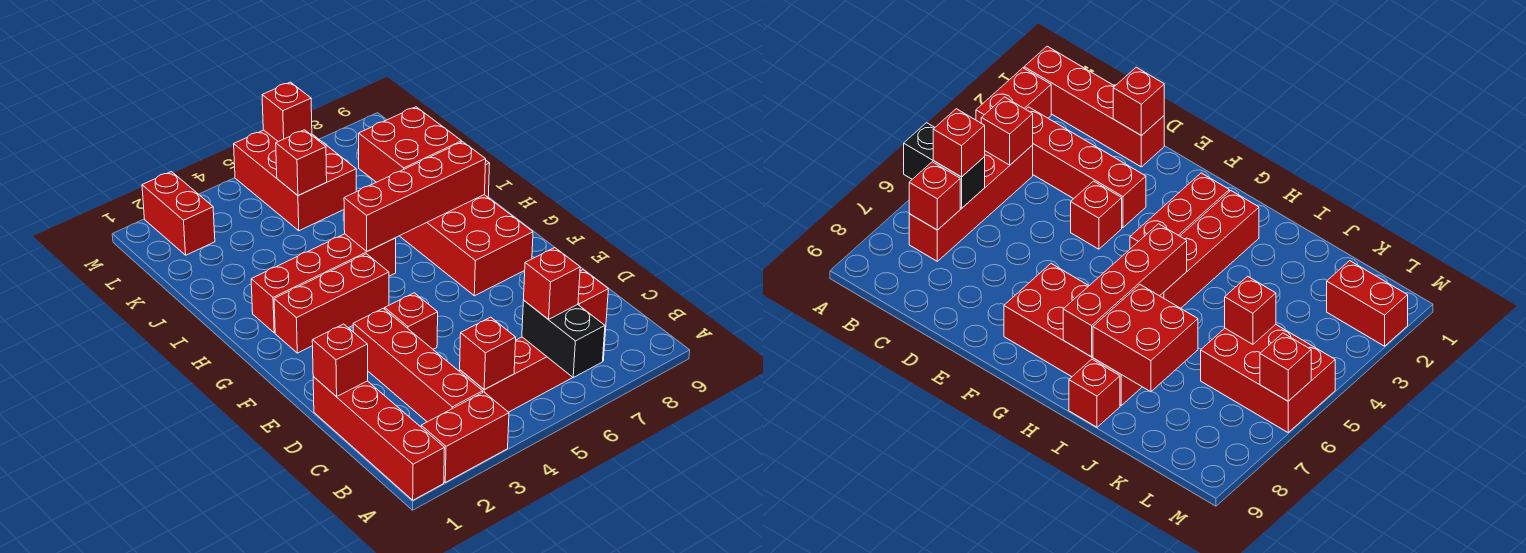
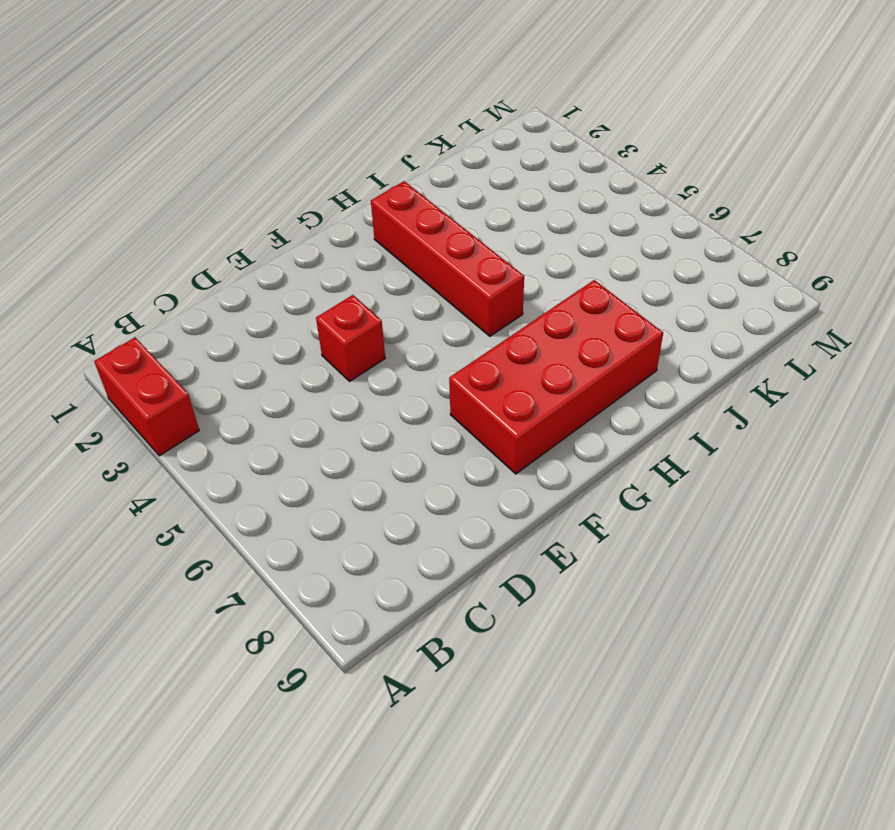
none -> red 1x4 brick [313,376,445,500]
none -> red 1x4 brick [353,308,483,422]
none -> red 1x4 brick [460,326,606,412]

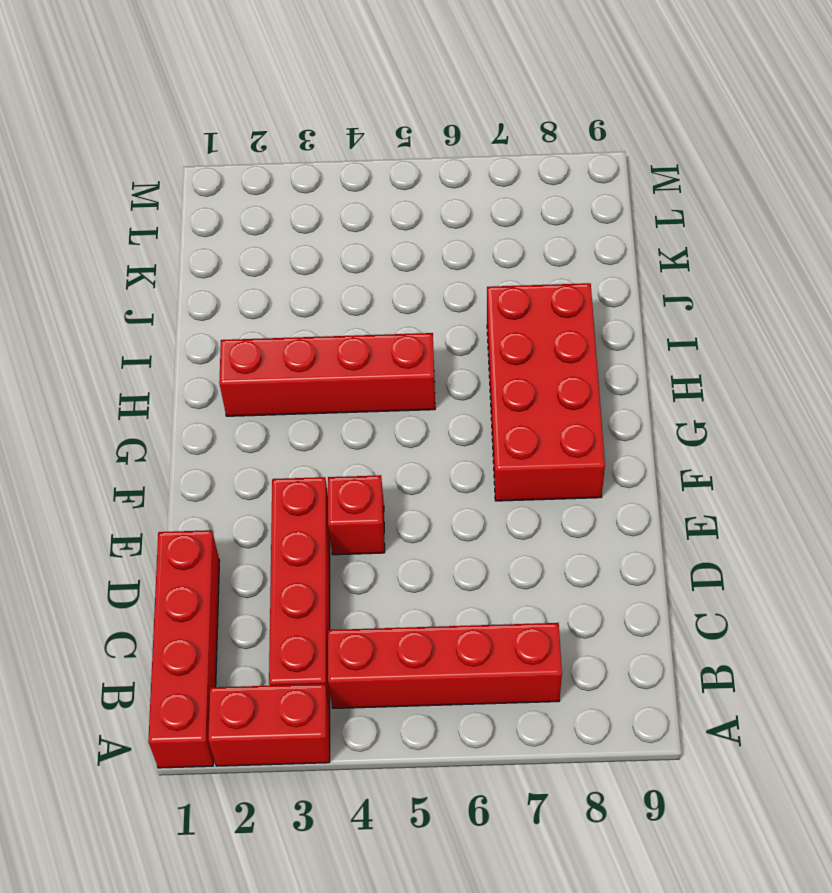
none -> red 1x3 brick [274,254,389,353]
none -> red 1x1 brick [1069,359,1120,427]
none -> red 2x3 brick [234,130,356,231]

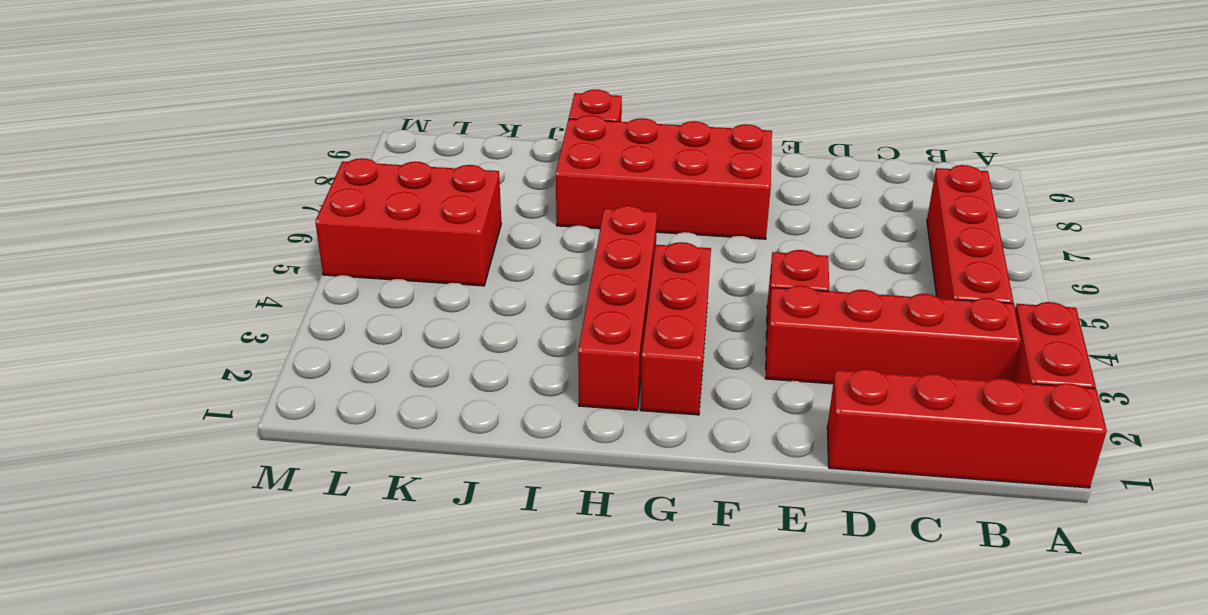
none -> red 1x2 brick [142,172,215,255]
none -> black 1x2 brick [522,300,605,377]
none -> red 1x1 brick [460,317,516,390]

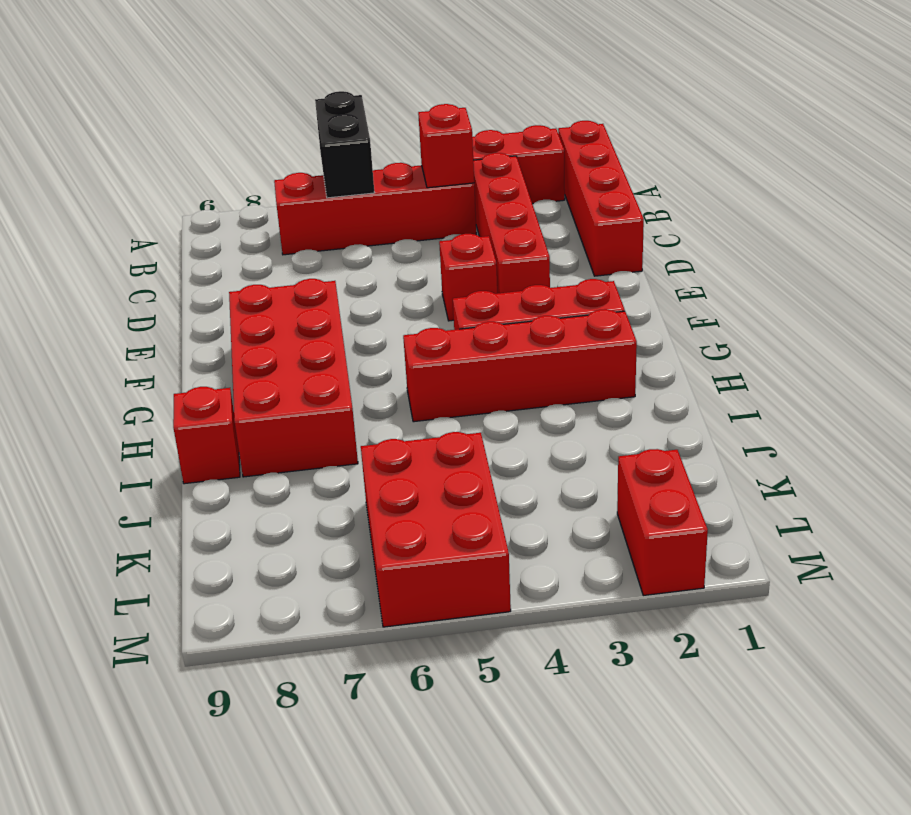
none -> red 1x1 brick [578,270,608,326]
none -> red 1x1 brick [312,324,368,397]
none -> red 1x4 brick [344,142,486,251]

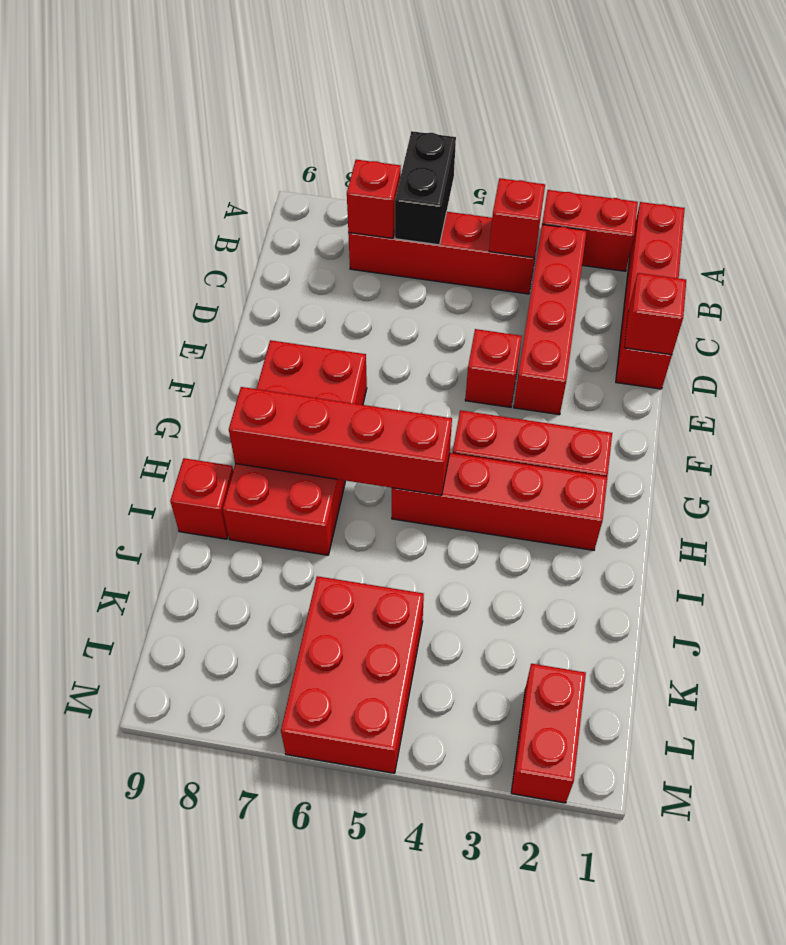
none -> red 2x2 brick [359,107,462,182]
none -> red 1x1 brick [276,130,327,196]
none -> red 1x1 brick [262,82,312,142]

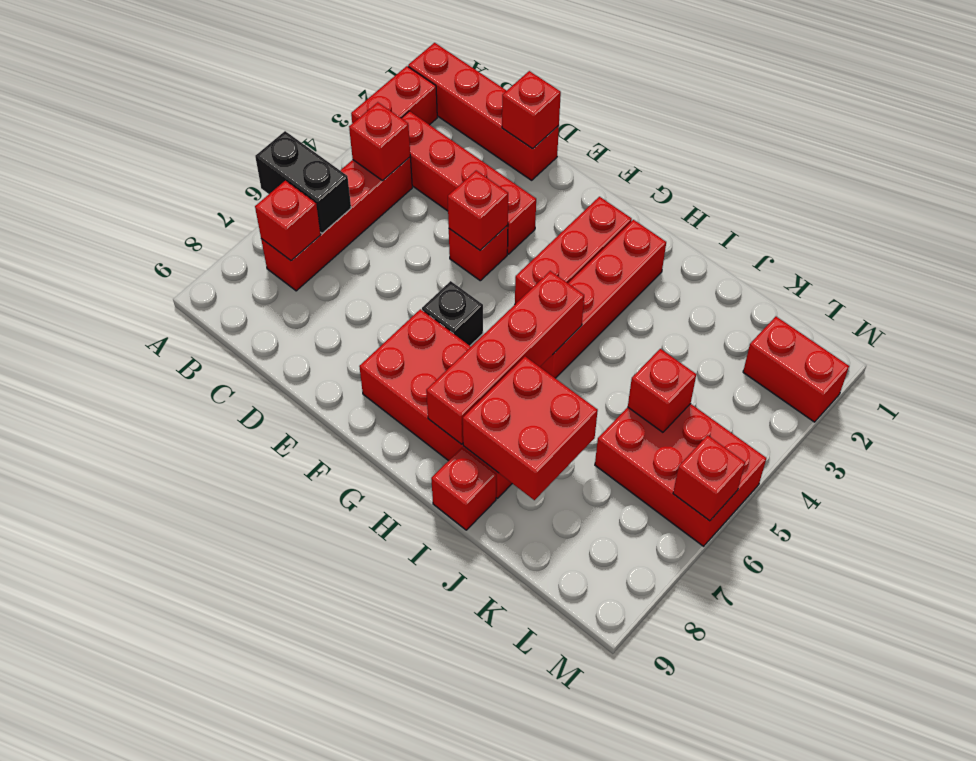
red 1x1 brick [448,171,508,250] -> red 1x1 brick moved to [524,248,580,319]
black 1x1 brick [422,281,483,346] -> none

